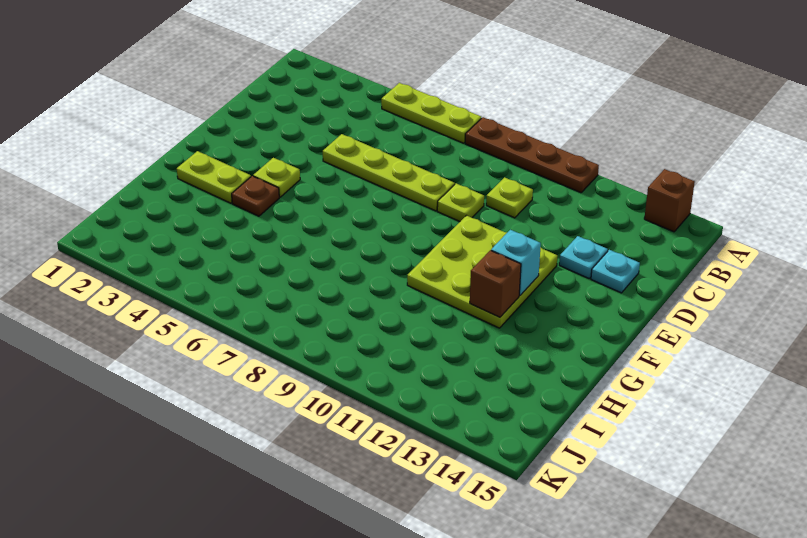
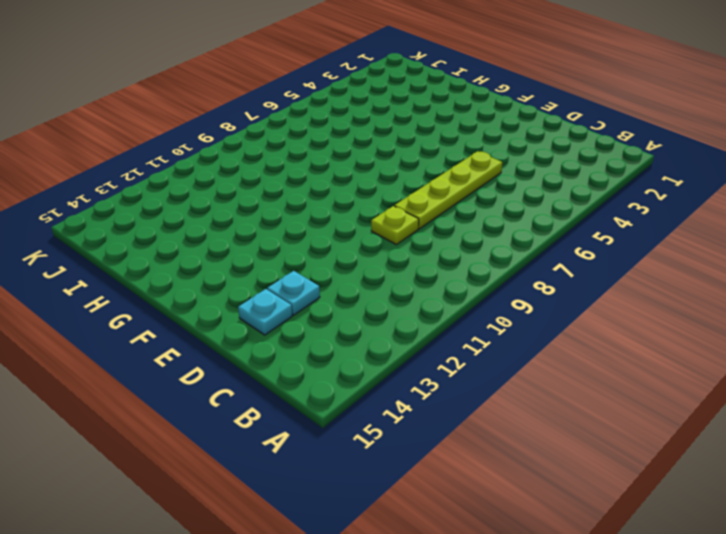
none -> lime 1x3 plate [381,83,482,143]
none -> brown 1x4 plate [465,117,599,193]
none -> brown 1x1 brick [644,169,695,232]

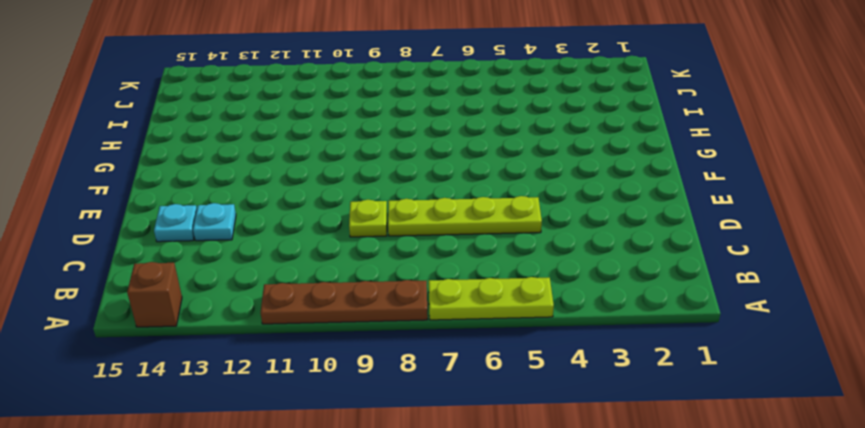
none -> lime 1x1 plate [486,177,533,218]
none -> lime 3x3 plate [407,215,558,328]
none -> lime 1x1 plate [253,158,300,197]

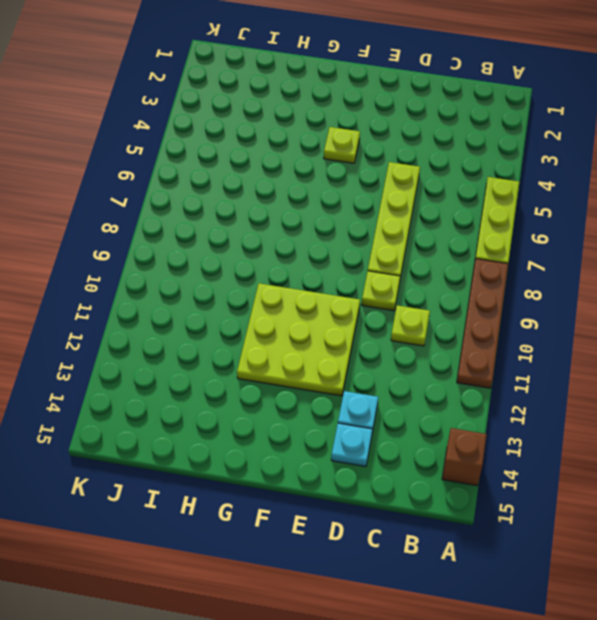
none -> lime 1x2 plate [177,151,251,203]
none -> brown 1x1 plate [232,176,279,216]
none -> cyan 1x1 brick [491,230,541,296]

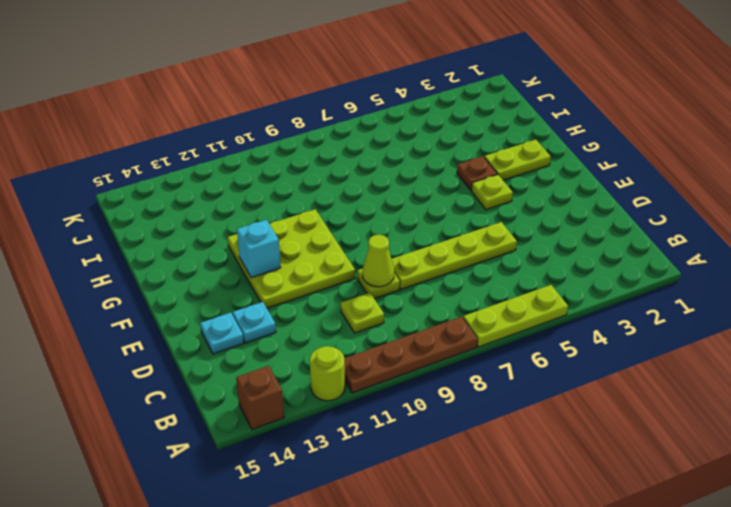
lime 1x1 round brick [310,346,345,401] -> none
lime 1x1 cone [363,235,394,287] -> none
none -> brown 1x1 brick [470,250,521,317]

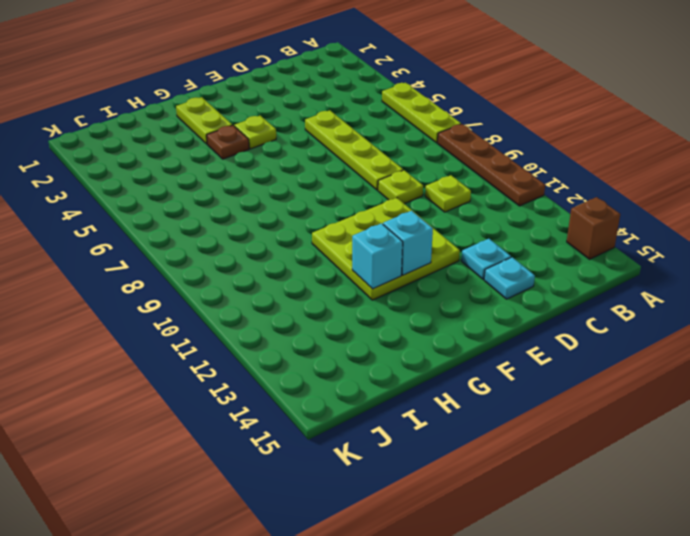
cyan 1x1 brick [352,223,403,289] -> brown 1x1 brick [470,250,521,317]

